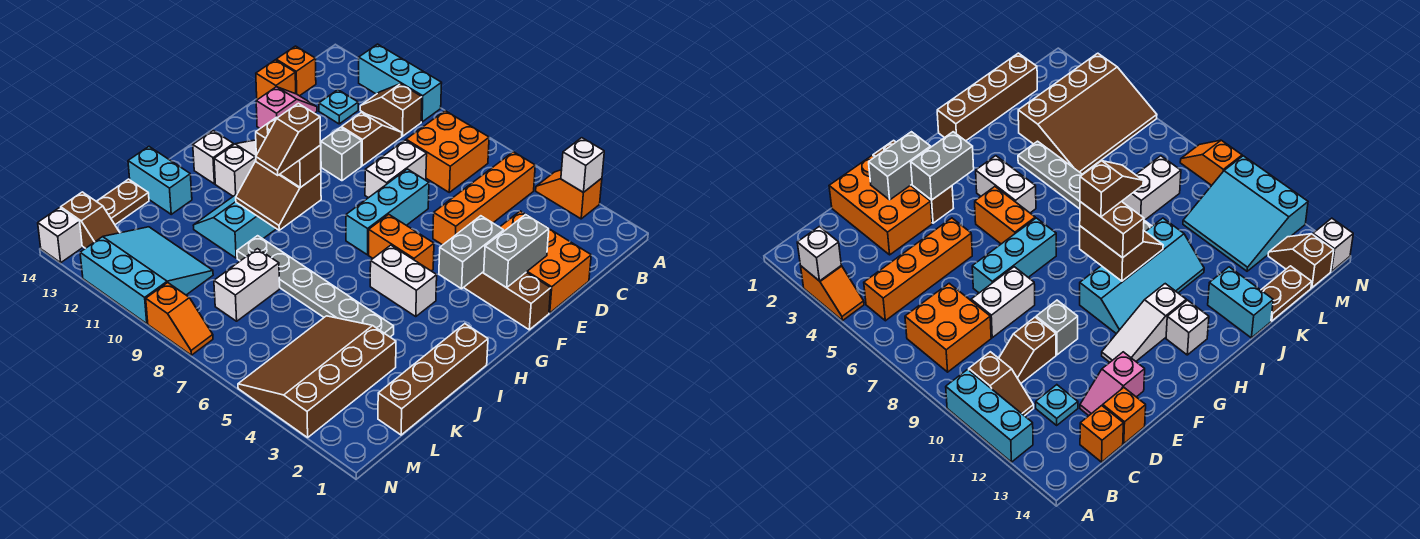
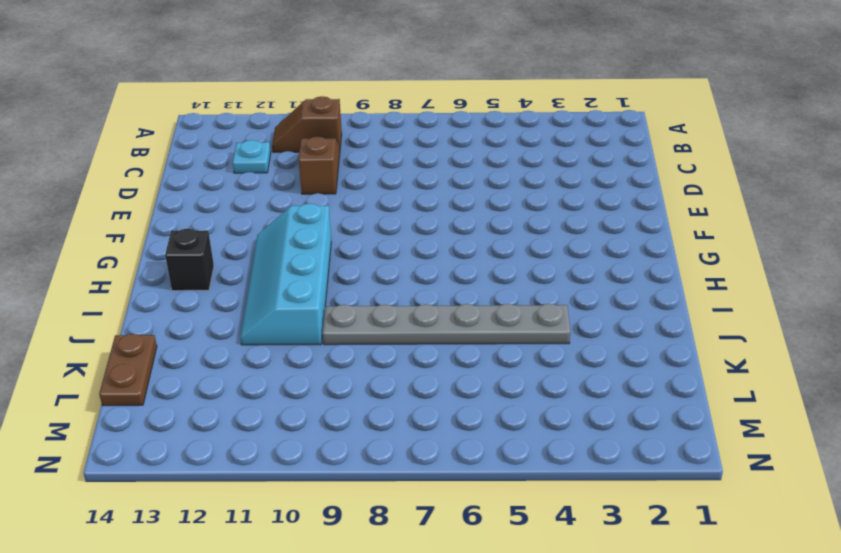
black 1x1 brick [165,229,214,291] -> white 1x1 brick [193,131,234,184]
none -> orange 1x2 slope [536,170,602,219]
none -> cyan 1x3 brick [359,44,442,122]
none -> orange 1x4 brick [433,152,535,245]
none -> orange 2x2 brick [406,111,489,192]

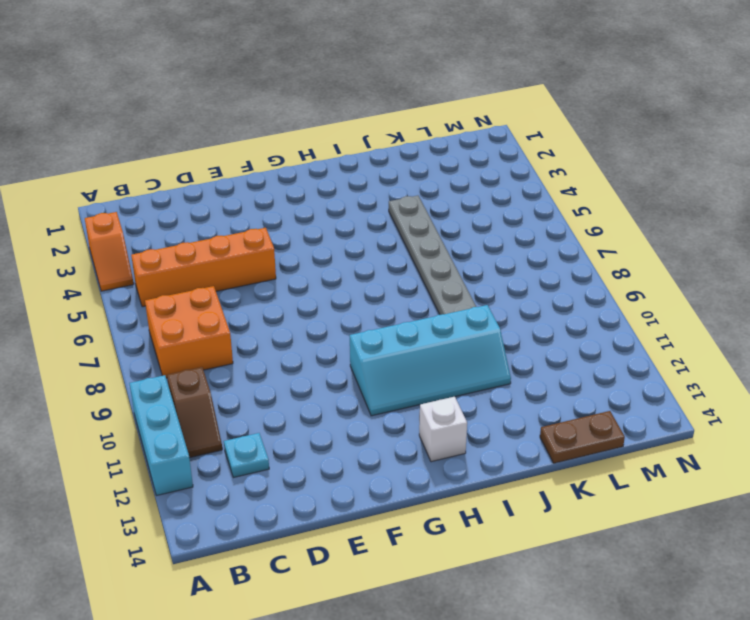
none -> brown 1x2 slope [342,112,402,166]
none -> orange 1x1 brick [276,46,316,96]
none -> orange 2x3 brick [500,211,591,313]
none -> white 1x2 brick [365,140,427,198]

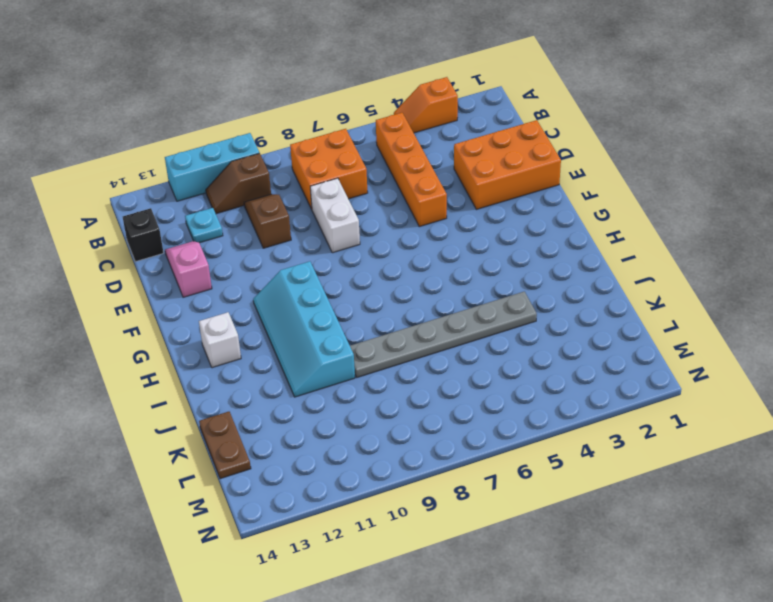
black 1x1 brick [123,208,164,262] -> orange 1x1 brick [276,46,316,96]
none -> orange 1x1 brick [256,60,296,100]
none -> cyan 1x3 brick [346,169,429,255]
none -> grey 1x1 brick [321,127,361,181]
none -> brown 1x3 brick [464,272,551,330]

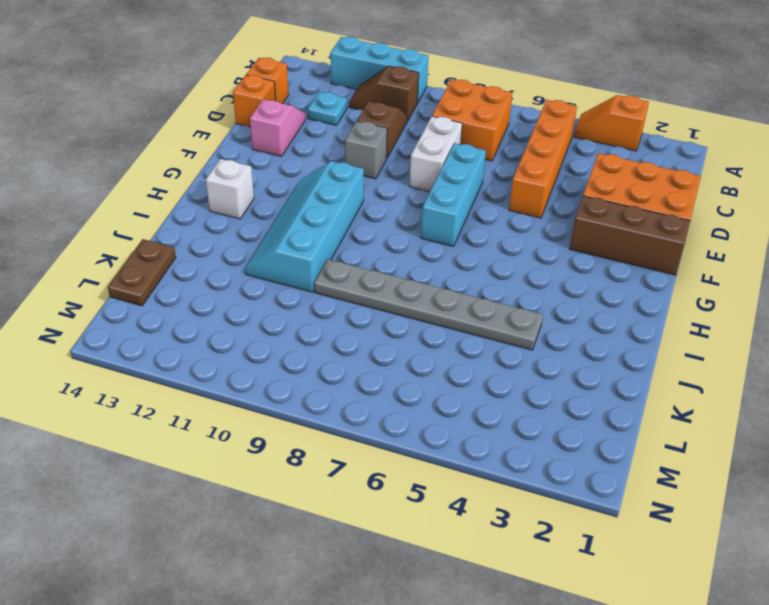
none -> white 1x3 slope [214,140,256,196]
none -> orange 1x2 brick [369,214,434,271]
none -> white 1x2 brick [370,245,437,317]
none -> brown 1x4 brick [378,324,488,435]

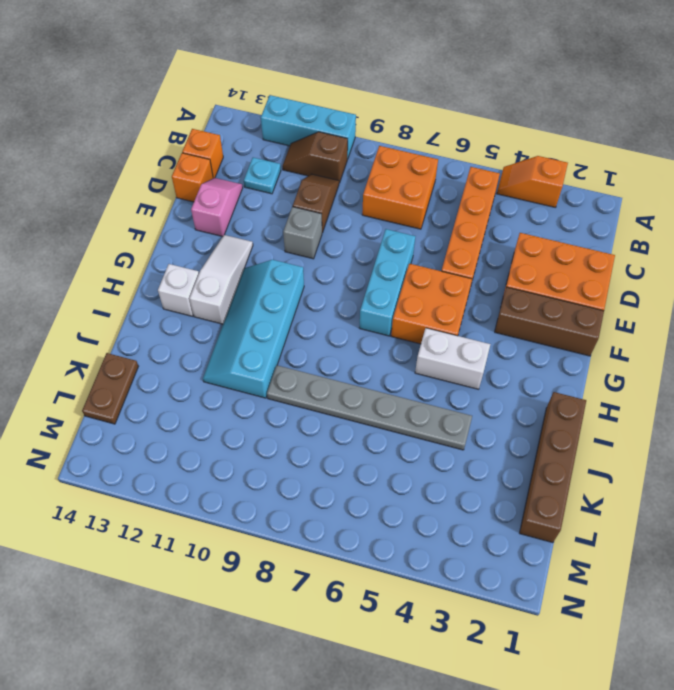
orange 2x2 brick [391,264,472,344] -> orange 1x2 brick [369,214,434,271]
none -> white 1x2 brick [365,140,427,198]
none -> cyan 1x2 brick [128,147,192,214]
none -> brown 3x4 slope [238,316,396,437]
none -> white 1x2 brick [214,249,280,321]

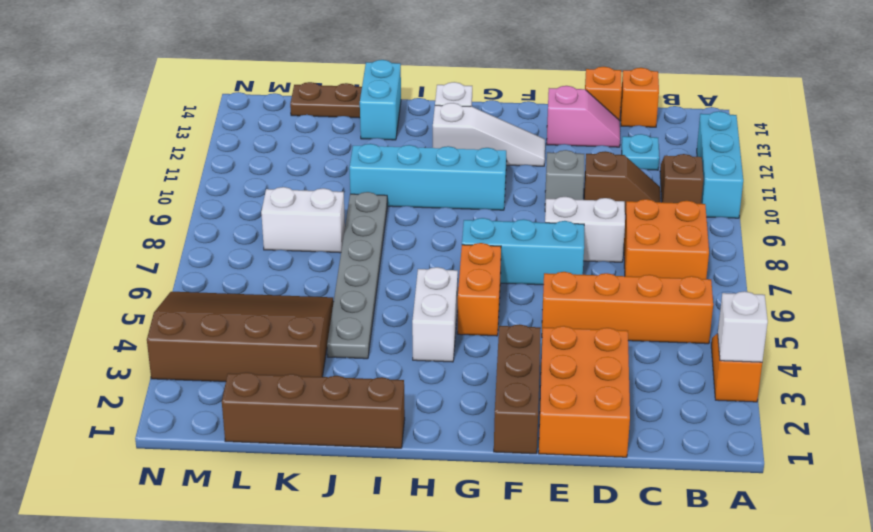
none -> cyan 3x3 slope [80,227,213,324]
none -> brown 1x2 slope [61,192,120,248]
none -> orange 1x2 slope [146,283,213,355]
none -> white 1x1 brick [38,208,82,263]

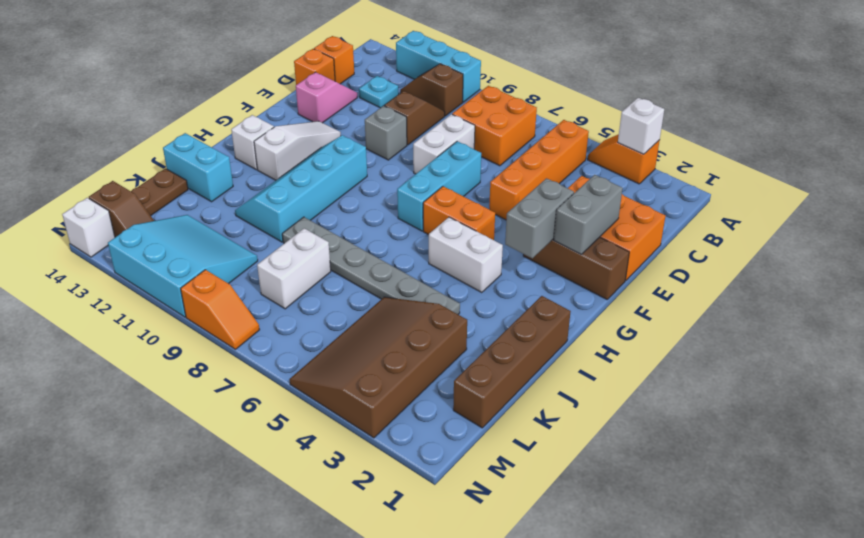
none -> brown 2x2 slope [236,161,321,230]
none -> brown 1x2 brick [256,117,321,187]
none -> brown 1x2 slope [256,103,321,175]

